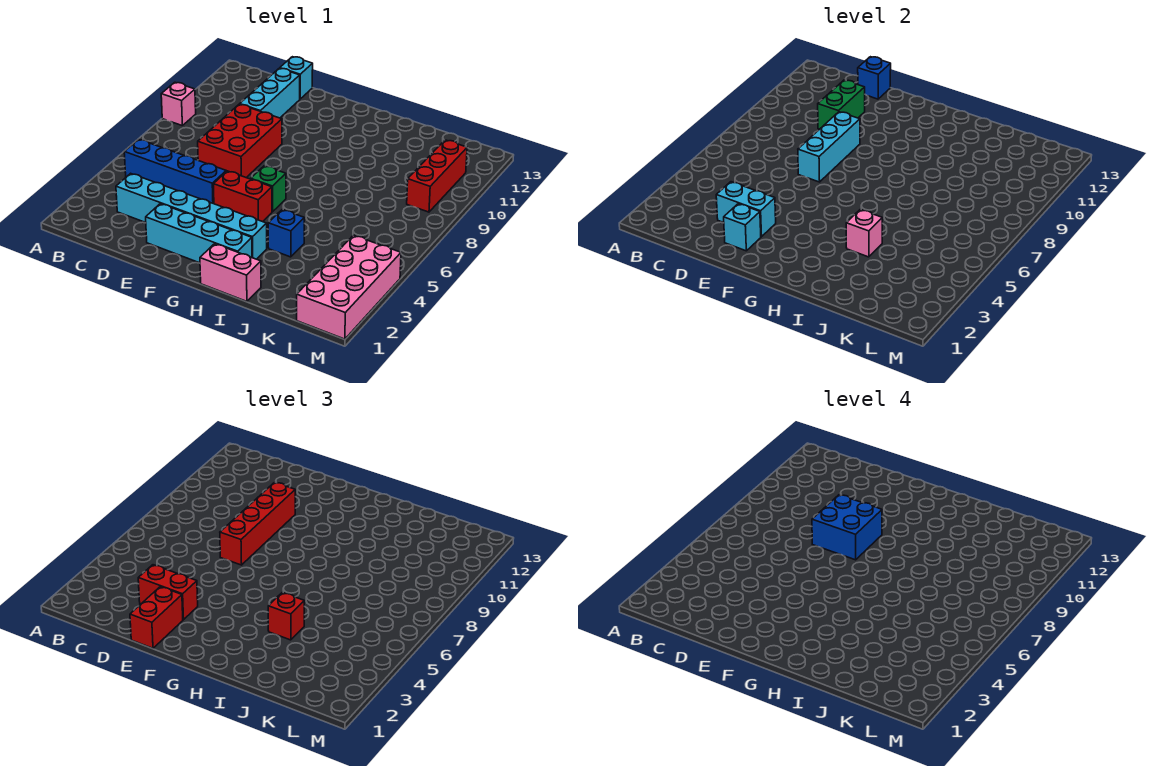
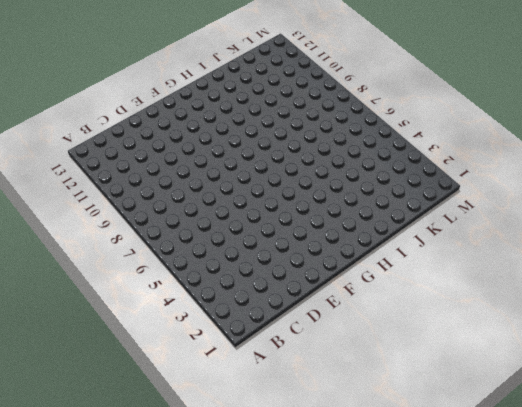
none -> pink 1x1 brick [161,82,196,125]
none -> blue 1x4 brick [124,139,226,204]
none -> cyan 1x6 brick [116,173,267,259]

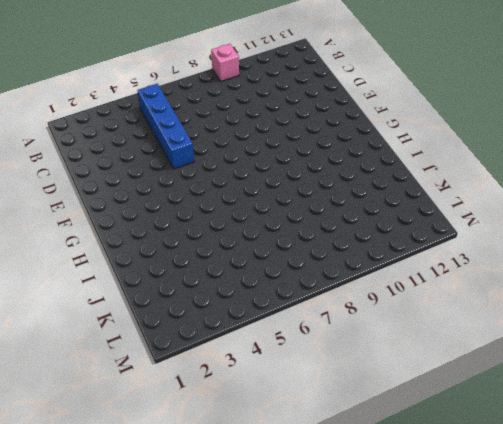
none -> cyan 1x6 brick [116,173,267,259]
none -> red 2x3 brick [198,104,282,178]
none -> cyan 1x3 brick [240,68,300,118]

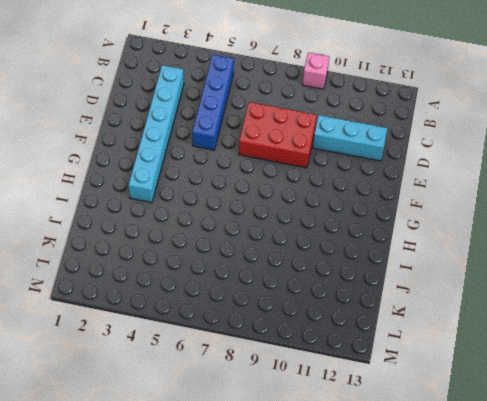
none -> cyan 1x1 brick [280,57,313,99]
none -> cyan 1x4 brick [146,204,252,263]
none -> red 1x2 brick [213,171,272,222]

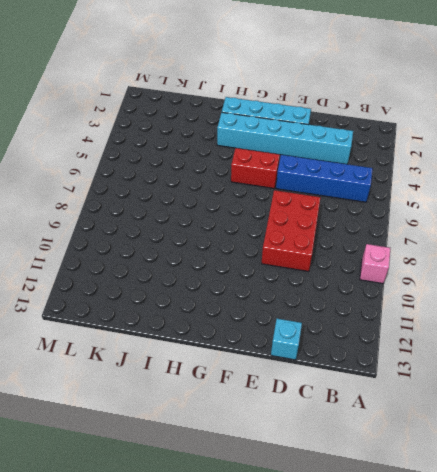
none -> cyan 1x3 brick [240,68,300,118]
none -> green 1x1 brick [251,166,286,212]
none -> pink 1x2 brick [200,244,261,301]

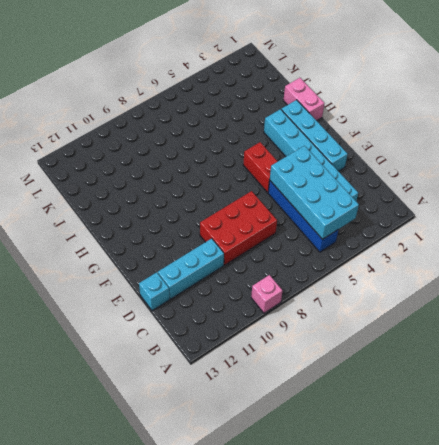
cyan 2x4 brick [270,146,359,239] -> none
none -> green 1x1 brick [251,166,286,212]
none -> blue 1x1 brick [268,210,304,257]
none -> pink 2x4 brick [297,235,401,339]

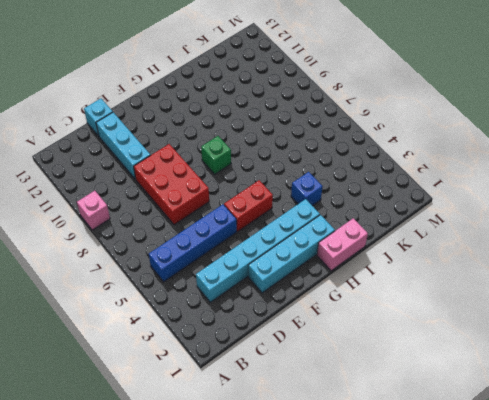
green 1x1 brick [201,136,231,174] -> green 1x1 brick moved to [251,166,286,212]
none -> pink 2x4 brick [297,235,401,339]
none -> red 1x3 brick [407,140,467,212]
none -> cyan 1x2 brick [716,182,776,237]

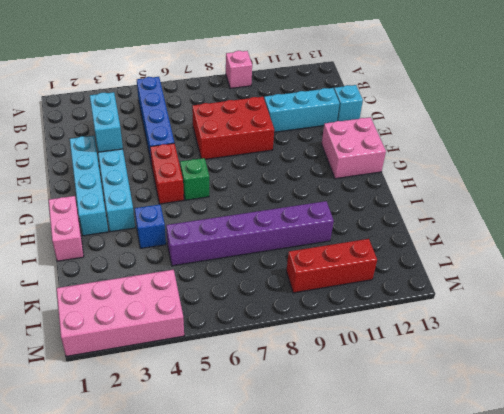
pink 2x2 brick [321,117,386,179] -> none
purple 1x6 brick [166,201,334,266] -> none
none -> green 1x2 brick [818,80,865,129]
none -> blue 1x1 brick [858,57,891,99]
none -> cyan 1x1 brick [724,204,761,251]

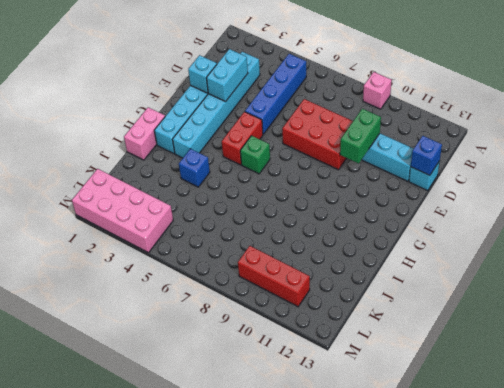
green 1x2 brick [340,109,381,164] -> green 1x2 brick turned to [818,80,865,129]
none -> cyan 1x3 brick [798,112,860,182]
none -> pink 1x1 brick [846,210,882,257]
none -> red 1x2 brick [138,565,198,620]

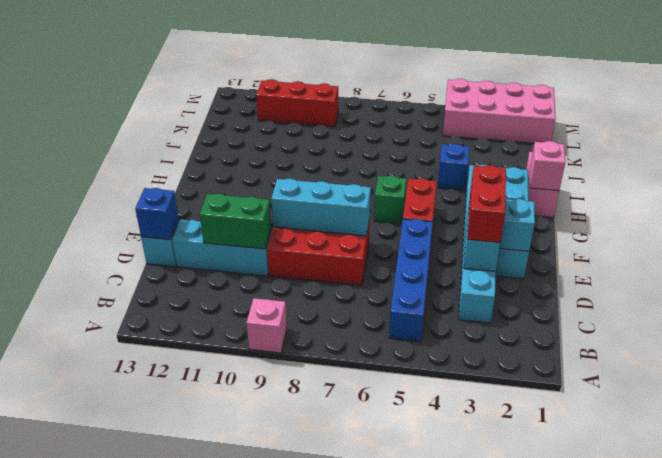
pink 1x1 brick [530,141,565,191] -> pink 1x1 brick moved to [846,210,882,257]
none -> red 1x2 brick [130,587,183,648]
none -> red 1x4 brick [220,482,295,565]
none -> red 1x1 brick [268,593,304,640]

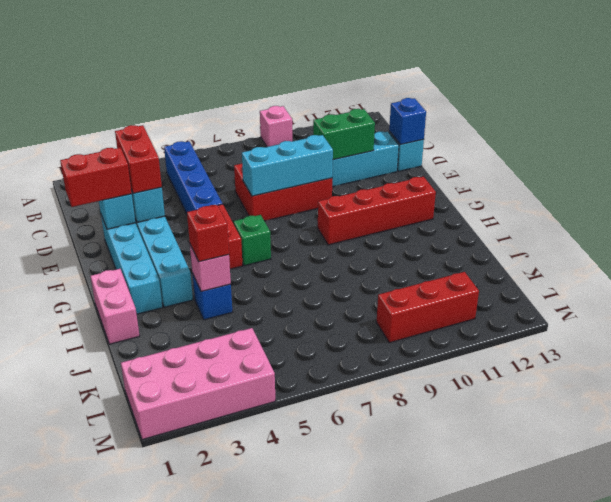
red 1x4 brick [318,177,436,245] -> red 1x4 brick moved to [220,482,295,565]
none -> blue 2x2 brick [812,495,882,560]

